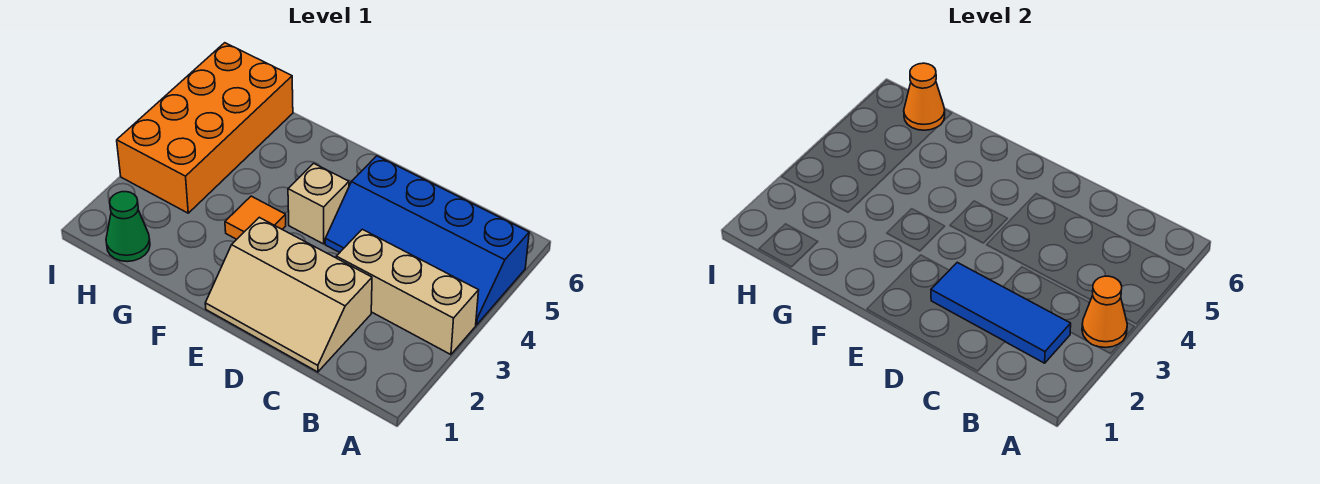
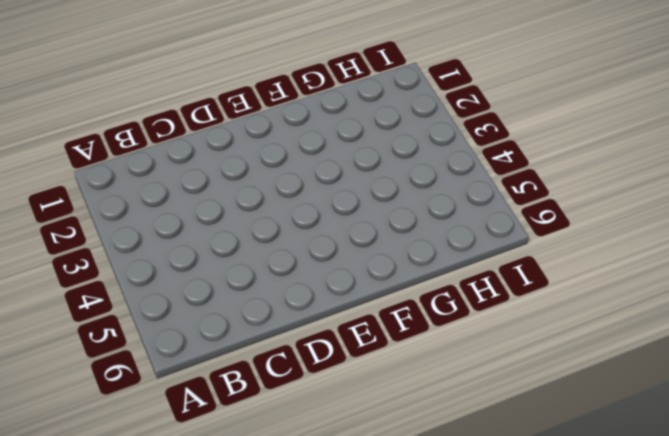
none -> tan 1x3 brick [336,229,479,355]
none -> blue 2x4 slope [325,156,529,325]

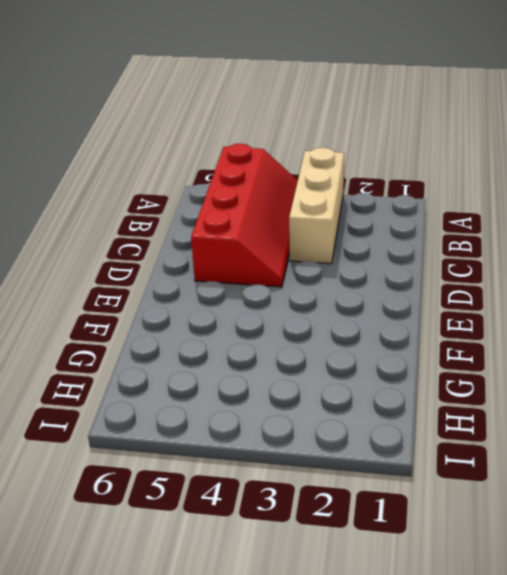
red 2x4 slope [191,144,298,287] -> blue 2x4 slope [325,156,529,325]
none -> tan 2x3 slope [205,217,372,372]
none -> tan 1x1 brick [288,163,349,244]

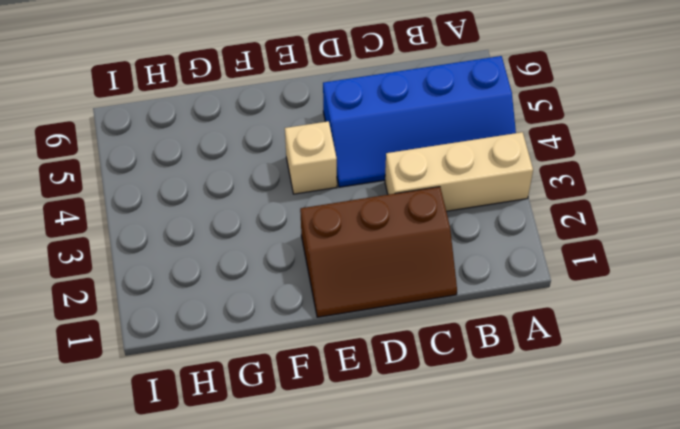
brown 2x3 slope [300,187,457,317] -> tan 2x3 slope [205,217,372,372]
none -> orange 1x1 tile [225,196,286,239]
none -> green 1x1 cone [106,192,150,262]

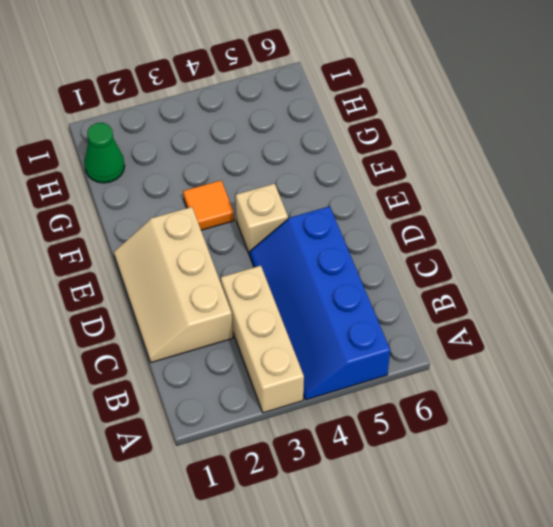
none -> orange 2x4 brick [117,43,293,213]
none -> orange 1x1 cone [1082,276,1127,348]

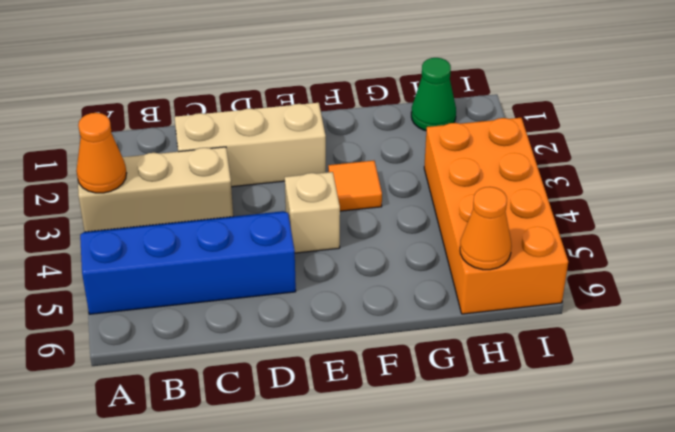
none -> blue 1x3 tile [931,262,1071,363]

